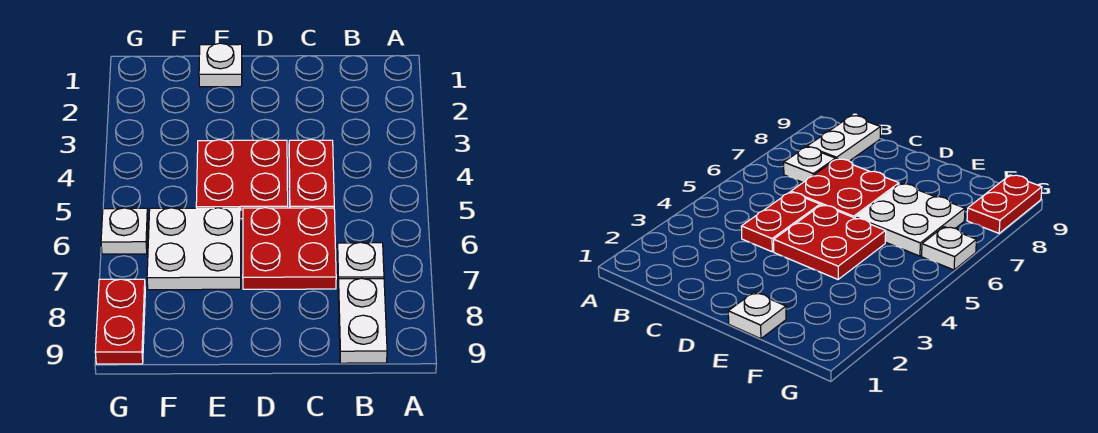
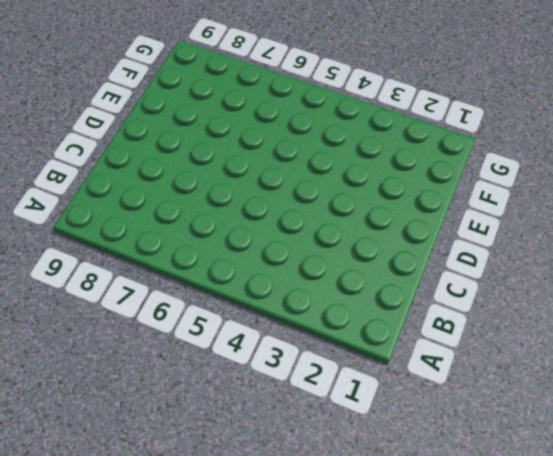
none -> white 1x1 plate [337,242,384,281]
none -> white 1x2 plate [338,278,387,363]

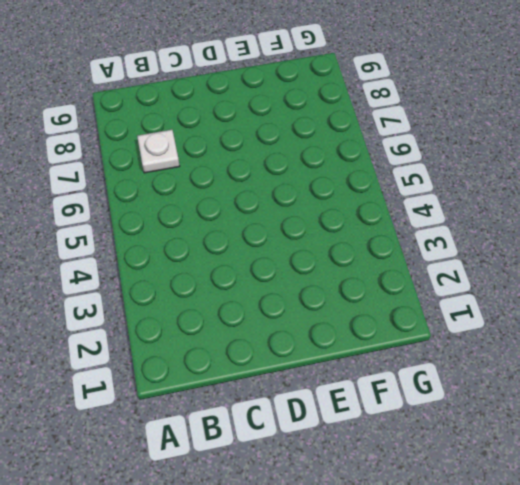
none -> white 1x2 plate [338,278,387,363]
none -> red 1x2 plate [289,139,334,208]

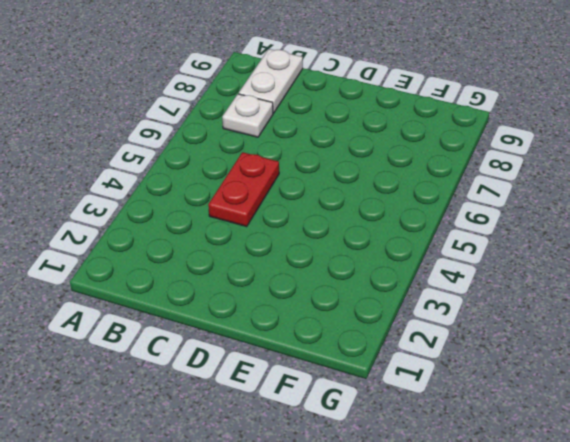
none -> red 2x2 plate [243,207,336,289]
none -> red 2x2 plate [196,140,288,219]

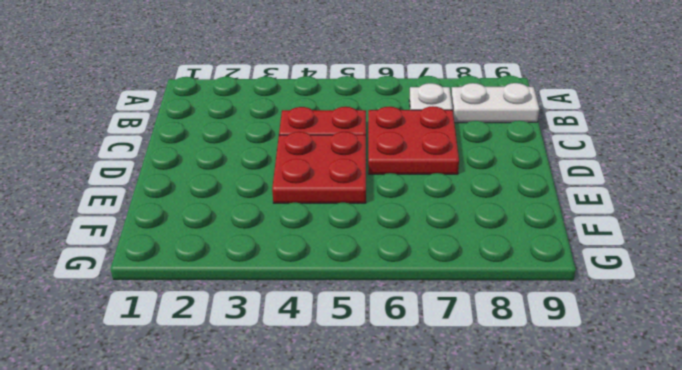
none -> white 1x1 plate [199,43,242,87]
none -> white 2x2 plate [147,208,241,290]

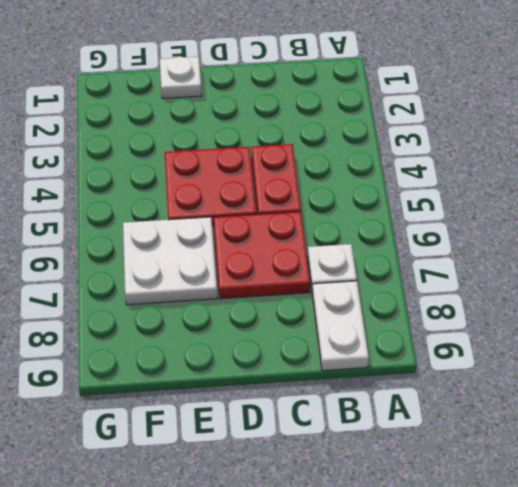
none -> white 1x1 plate [101,208,148,254]
none -> red 1x2 plate [95,279,145,364]

